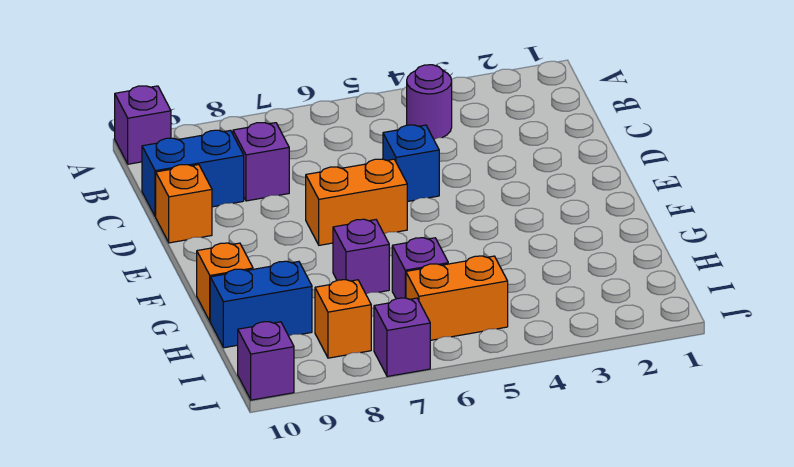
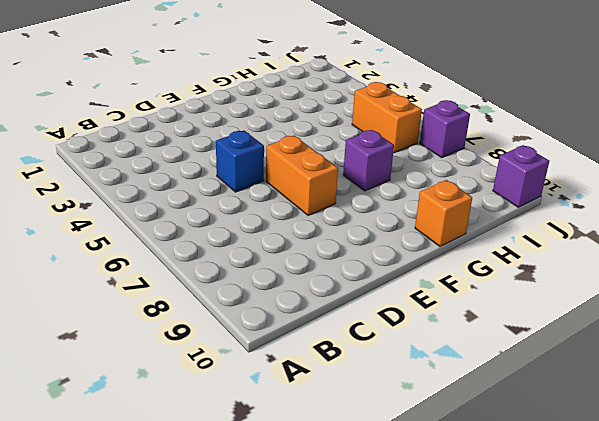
none -> purple 1x1 brick [115,86,171,164]
none -> purple 1x1 round brick [407,65,452,139]
none -> purple 1x1 brick [233,123,289,201]

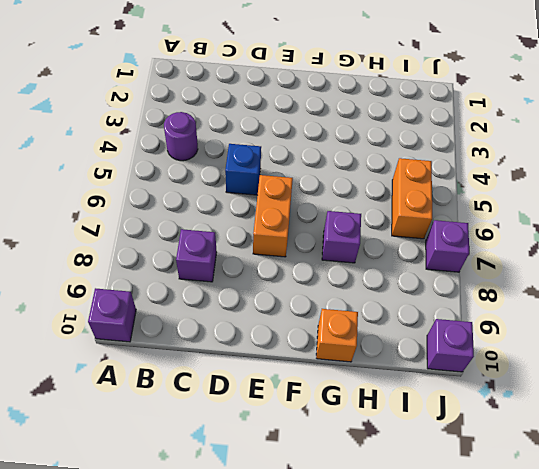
none -> blue 1x2 brick [142,130,244,217]
none -> orange 1x1 brick [156,165,212,243]
none -> purple 1x1 brick [392,238,448,299]

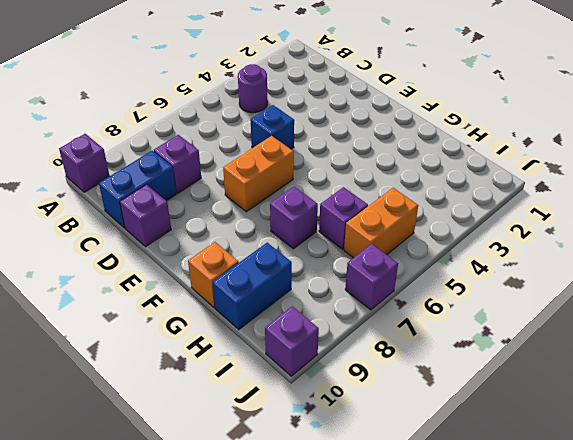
purple 1x1 brick [120,185,171,247] -> orange 1x1 brick [156,165,212,243]
none -> orange 1x1 brick [315,280,371,358]

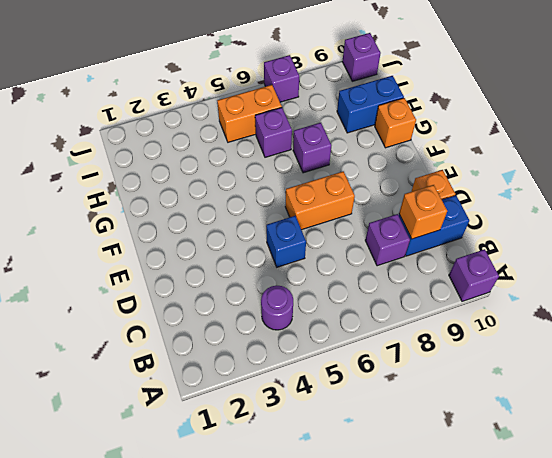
orange 1x1 brick [399,185,447,239] -> orange 1x1 brick moved to [315,280,371,358]

